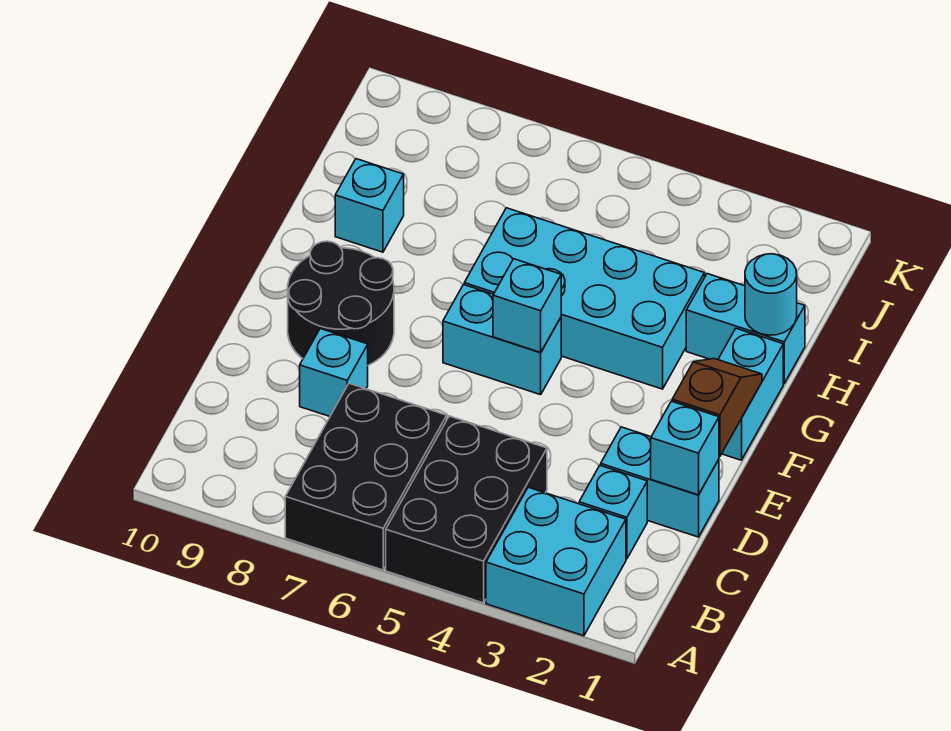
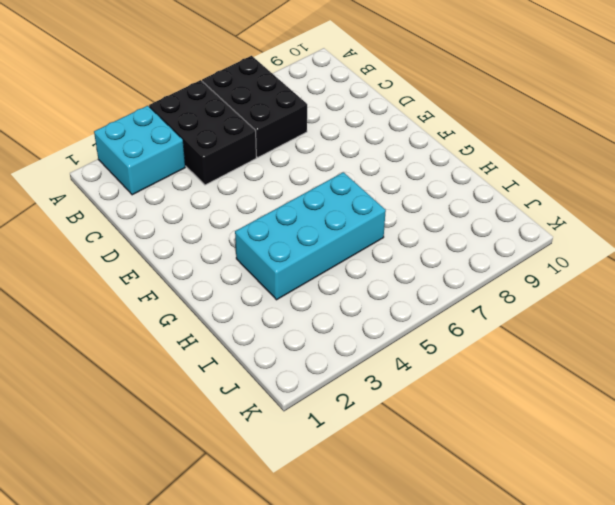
none -> cyan 1x1 brick [579,465,647,559]
none -> cyan 1x2 brick [601,427,719,537]
none -> cyan 1x1 brick [300,329,368,416]

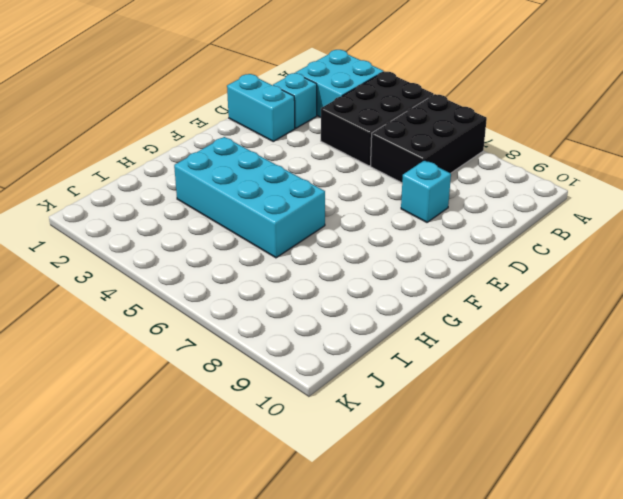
none -> black 2x2 round brick [288,241,394,365]
none -> cyan 1x2 brick [718,328,783,460]
none -> cyan 1x2 brick [443,285,561,395]

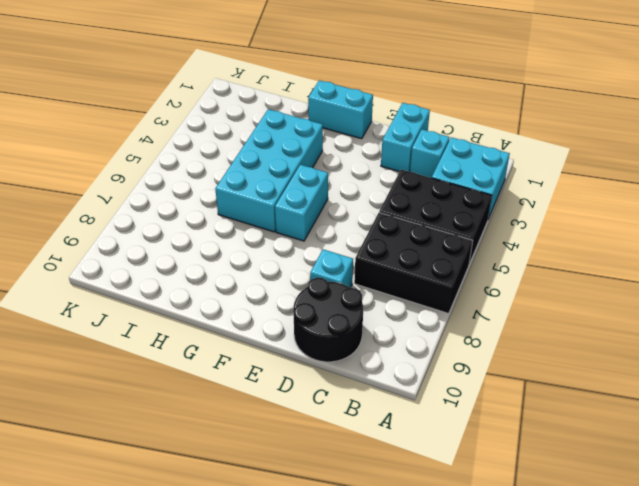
black 2x2 round brick [293,277,363,362] -> black 2x2 round brick moved to [288,241,394,365]
none -> cyan 1x2 brick [686,274,805,383]
none -> cyan 1x1 brick [335,159,404,252]
none -> cyan 1x1 brick [651,401,719,495]

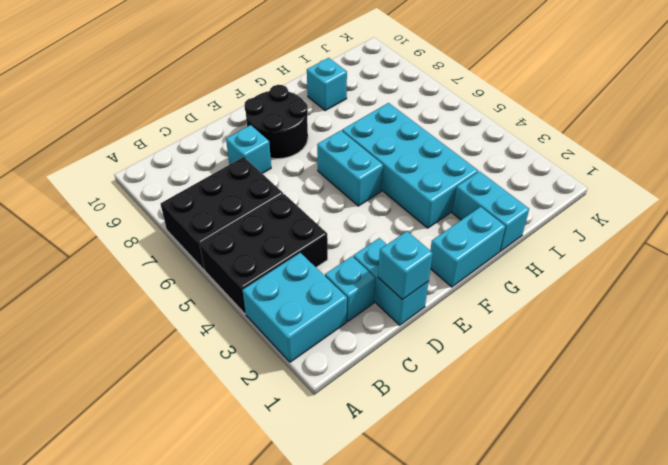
none -> brown 1x2 slope [672,359,762,456]
none -> cyan 1x1 brick [493,259,561,352]
none -> cyan 1x1 round brick [745,254,797,335]

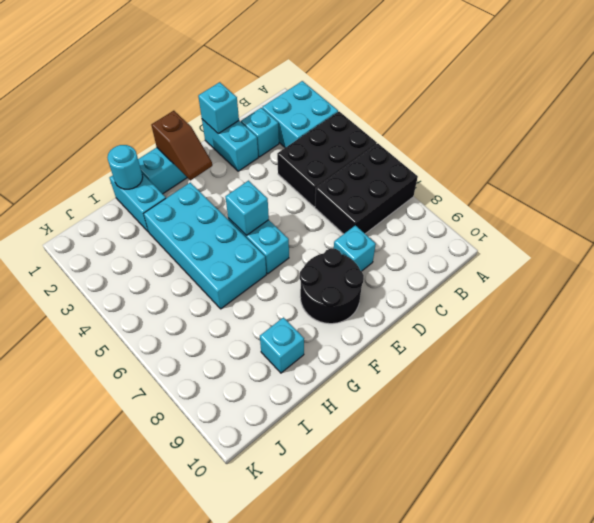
brown 1x2 slope [151,111,212,180] -> brown 1x2 slope turned to [672,359,762,456]

